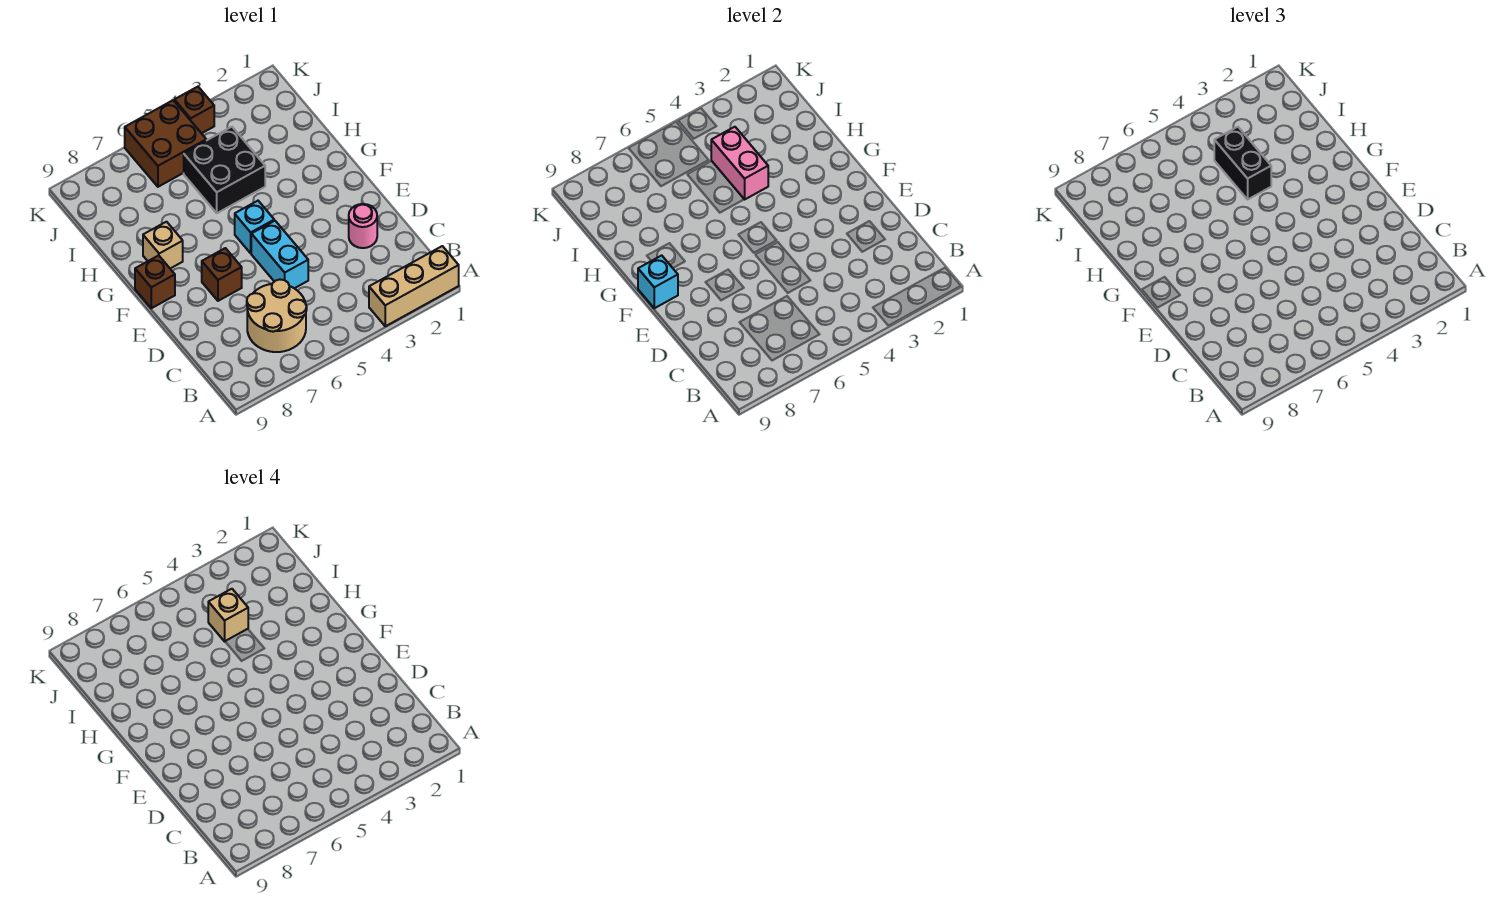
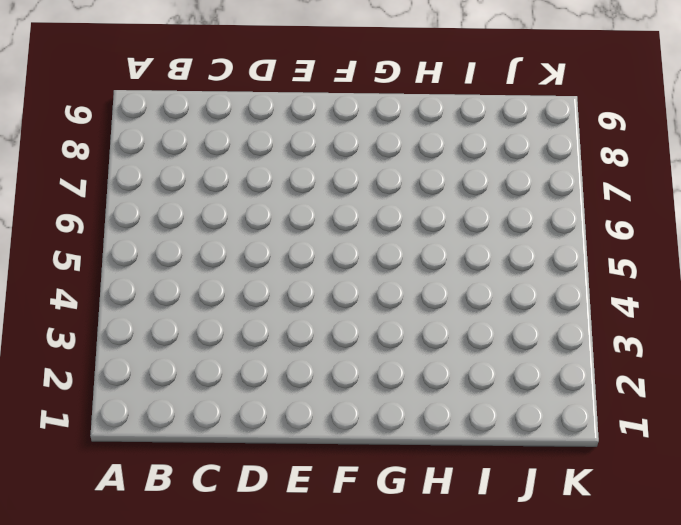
none -> tan 1x3 brick [369,246,459,326]
none -> tan 2x2 round brick [247,280,307,352]
none -> pink 1x1 round brick [349,204,377,248]

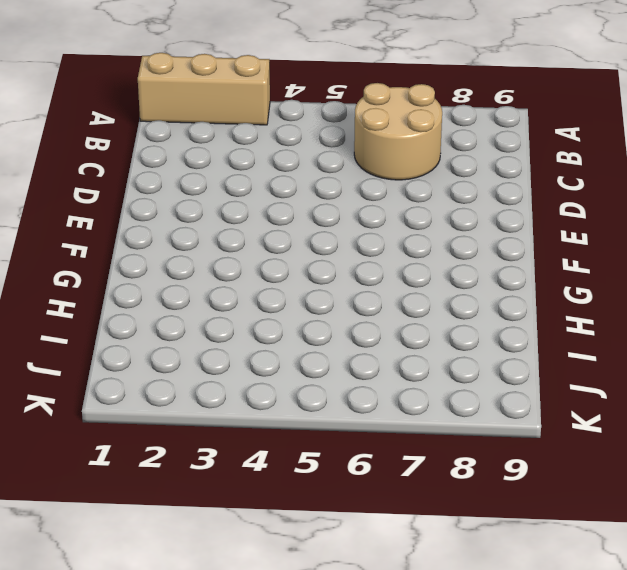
none -> pink 1x1 round brick [349,204,377,248]
none -> cyan 1x2 brick [251,221,308,288]
none -> brown 1x1 brick [202,248,242,301]

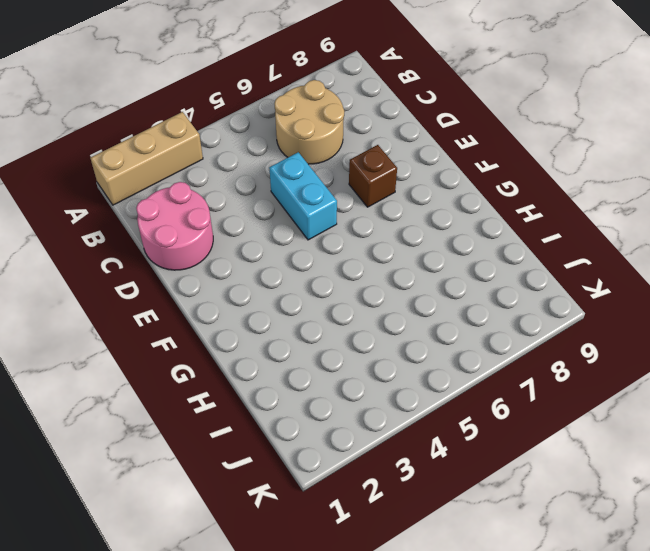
pink 2x2 round brick [136,182,213,270] -> pink 1x1 round brick [349,204,377,248]
none -> cyan 1x1 brick [235,201,274,253]
none -> brown 1x1 brick [135,255,175,308]
none -> tan 1x1 brick [143,222,183,268]

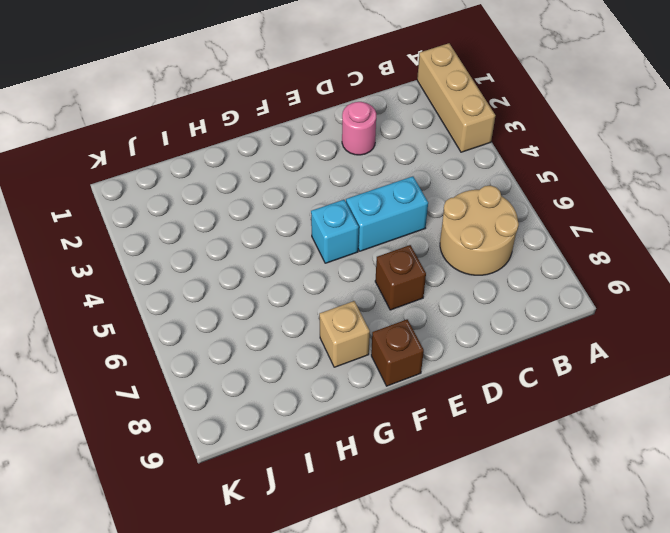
none -> black 2x2 brick [184,127,265,213]
none -> brown 2x2 brick [125,100,206,187]
none -> brown 1x1 brick [174,87,214,133]

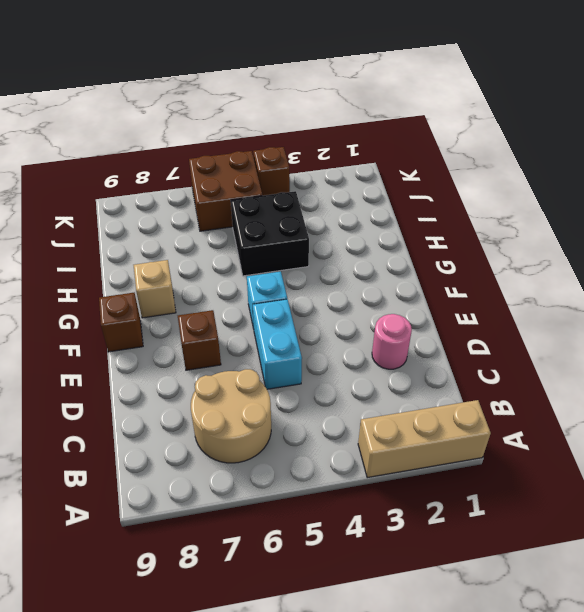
none -> cyan 1x1 brick [638,255,678,308]
none -> pink 1x2 brick [711,127,768,200]
none -> black 1x2 brick [1214,127,1271,199]

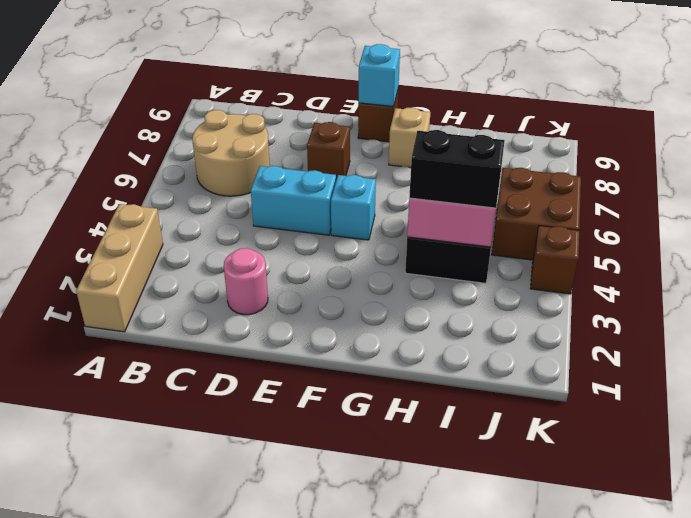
none -> tan 1x1 brick [208,589,248,641]

